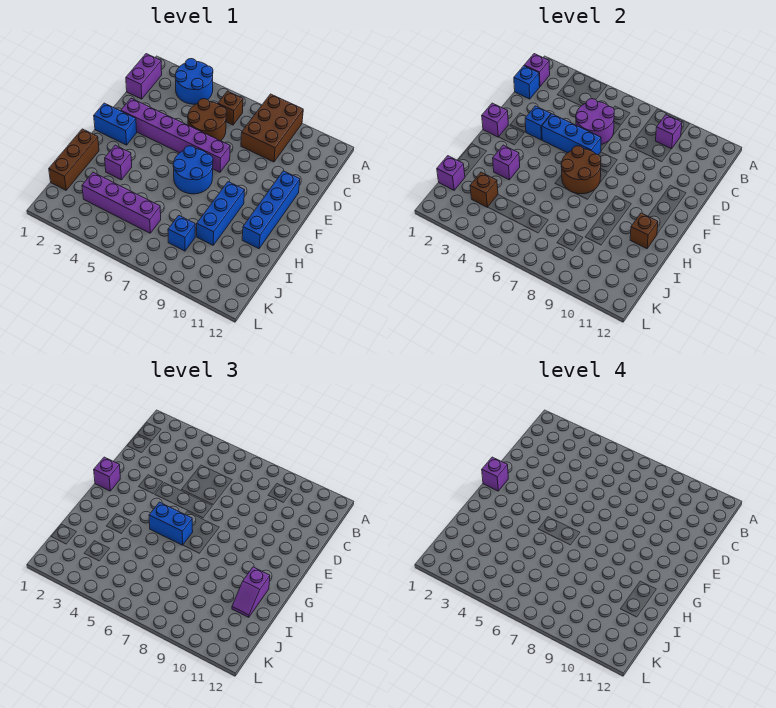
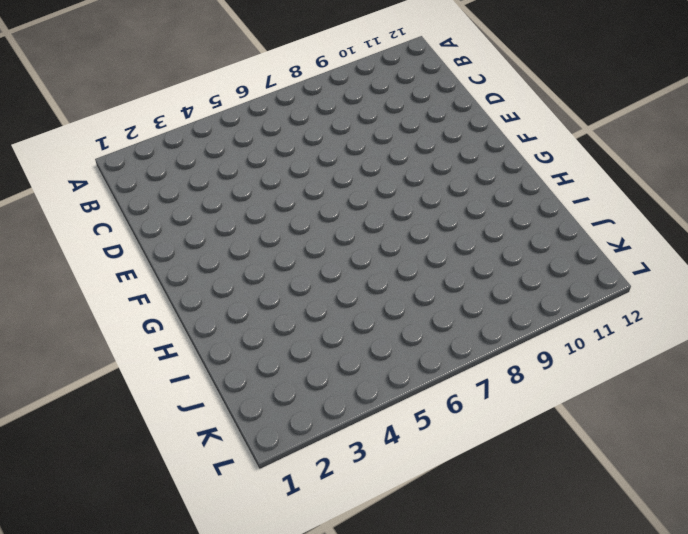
none -> blue 2x2 round brick [175,59,213,104]
none -> brown 2x3 brick [241,94,303,162]
none -> purple 1x2 brick [126,54,162,99]
none -> brown 1x1 brick [218,91,243,125]

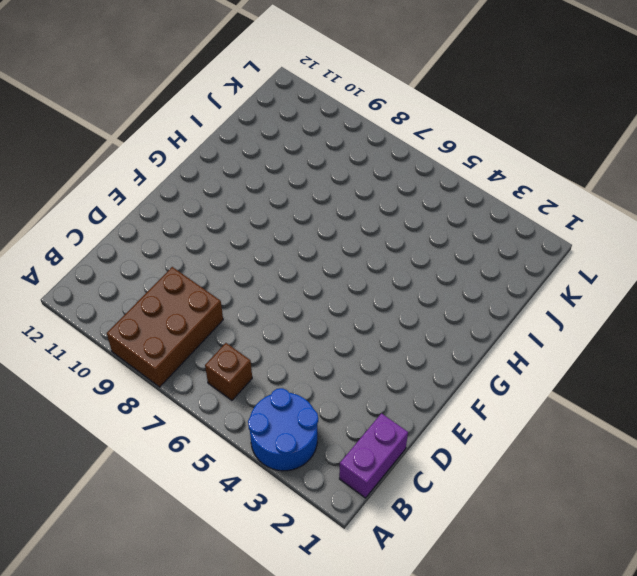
none -> brown 2x2 round brick [188,99,226,141]
none -> purple 1x6 brick [121,98,230,172]
none -> blue 1x4 brick [242,171,300,249]
none -> blue 1x2 brick [94,103,137,145]

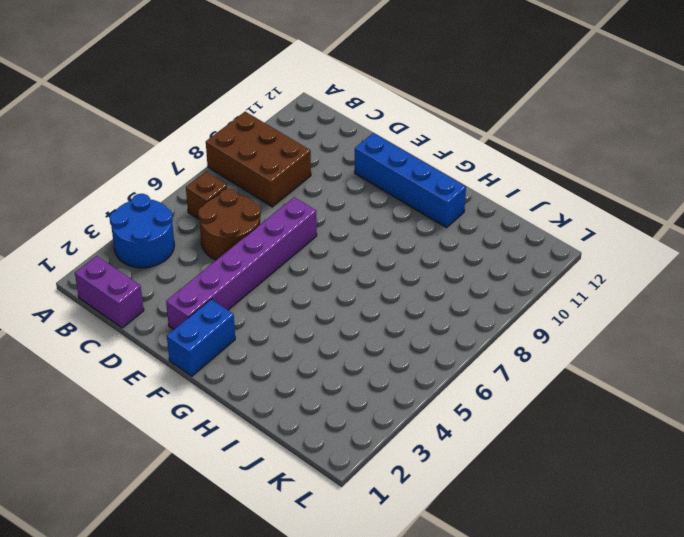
none -> blue 2x2 round brick [173,146,213,194]
none -> blue 1x3 brick [197,182,245,245]
none -> brown 1x3 brick [49,129,99,190]
none -> purple 1x1 brick [105,145,132,180]

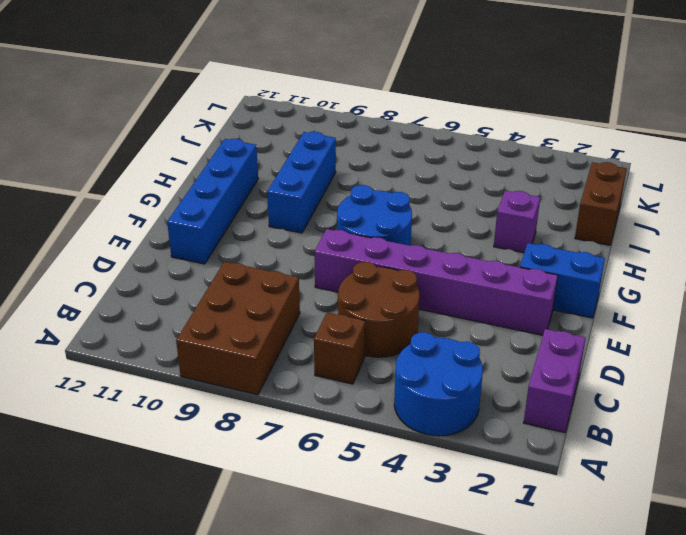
brown 1x2 brick [575,162,627,245] -> brown 1x3 brick [49,129,99,190]
none -> purple 1x4 brick [82,172,161,233]
none -> blue 1x1 brick [168,215,195,251]
none -> purple 1x1 brick [524,54,550,86]
none -> purple 1x1 brick [656,115,682,149]

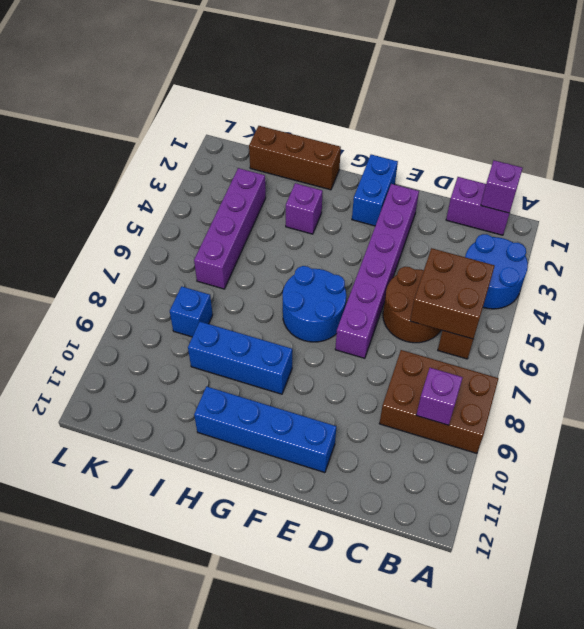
brown 2x2 brick [410,248,495,339] -> purple 2x2 round brick [576,99,614,144]
none -> blue 1x1 brick [514,66,540,99]
none -> blue 1x1 brick [525,106,551,140]
none -> blue 1x3 brick [542,114,601,155]
none -> purple 1x1 brick [482,103,508,137]

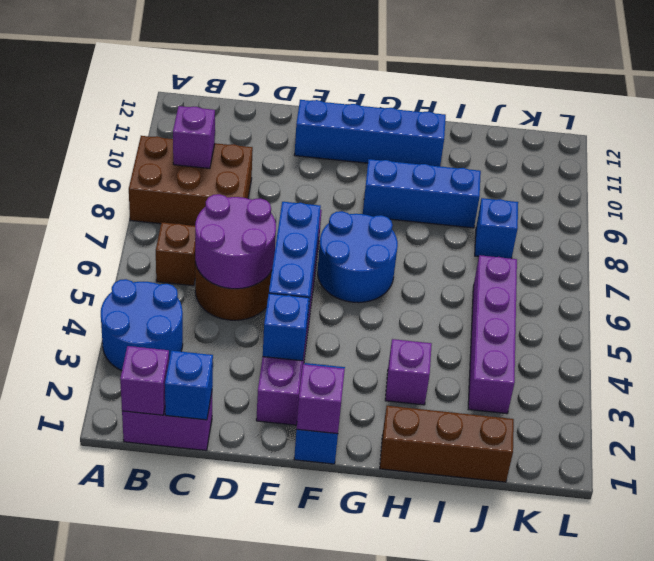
none -> brown 2x2 round brick [561,146,601,194]
none -> purple 1x1 brick [493,145,520,180]
none -> brown 1x1 brick [630,213,658,249]
none -> purple 1x1 brick [437,156,465,190]

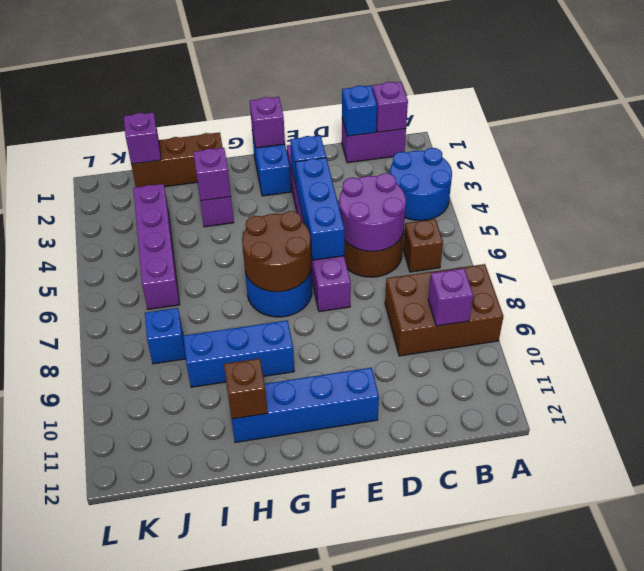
none -> brown 1x1 brick [470,172,498,207]
none -> purple 1x1 brick [94,457,120,491]
none -> blue 1x2 brick [149,502,193,545]
none -> purple 1x2 slope [232,567,270,617]

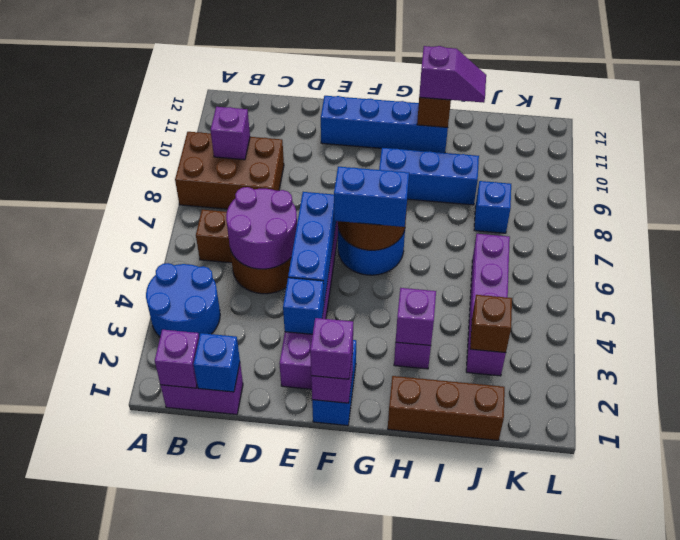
blue 1x2 brick [334,167,409,227] -> blue 1x2 brick turned to [149,502,193,545]
none -> purple 1x1 brick [437,156,465,190]
none -> purple 1x1 brick [482,457,508,491]

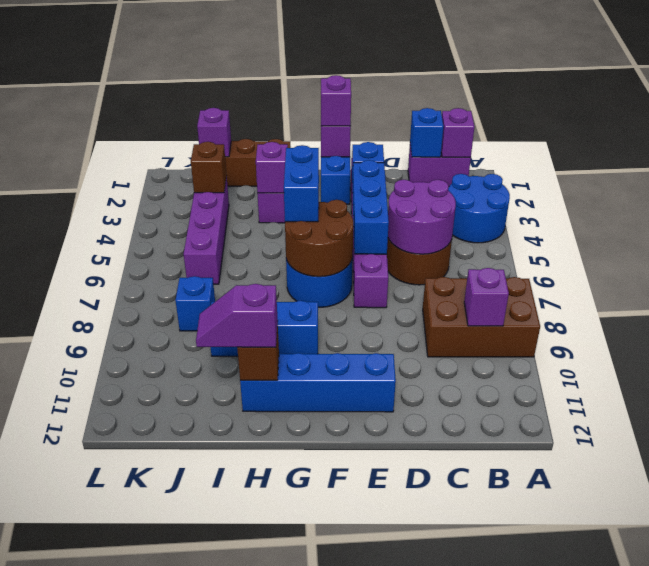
none -> brown 1x1 brick [218,91,243,125]
none -> purple 1x1 brick [482,457,508,491]

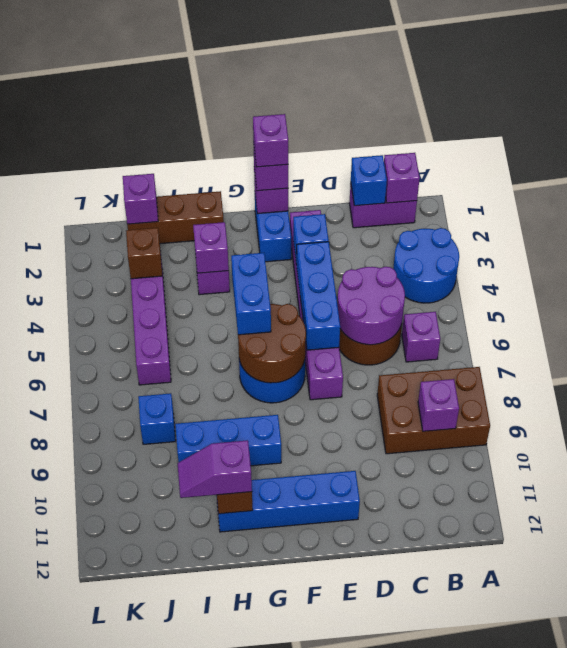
purple 1x1 brick [402,312,440,362] -> brown 1x1 brick [218,91,243,125]

